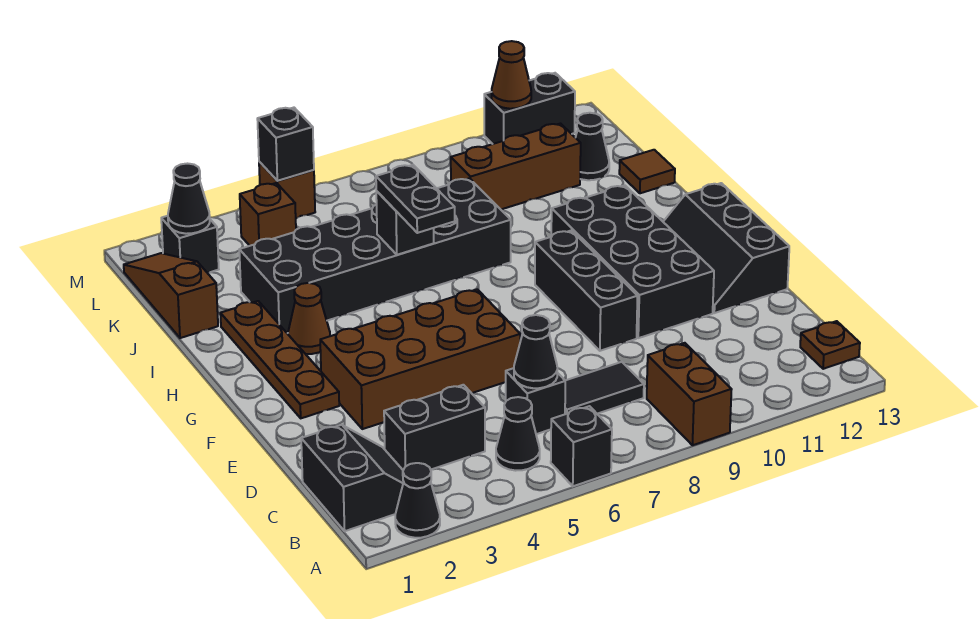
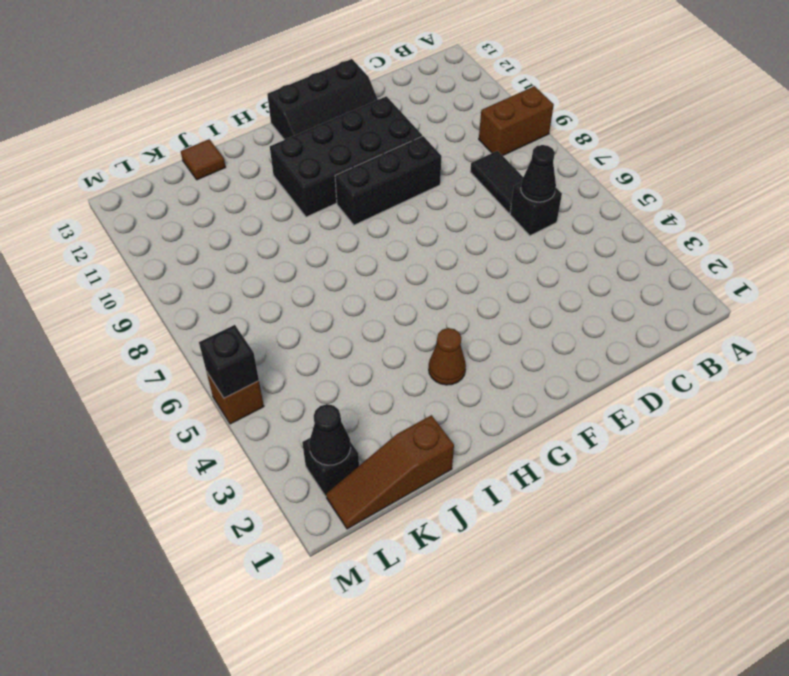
none -> black 1x1 cone [395,463,440,538]
none -> black 1x1 brick [551,406,612,486]
none -> black 2x2 slope [301,425,404,531]
none -> black 1x1 cone [496,397,540,471]

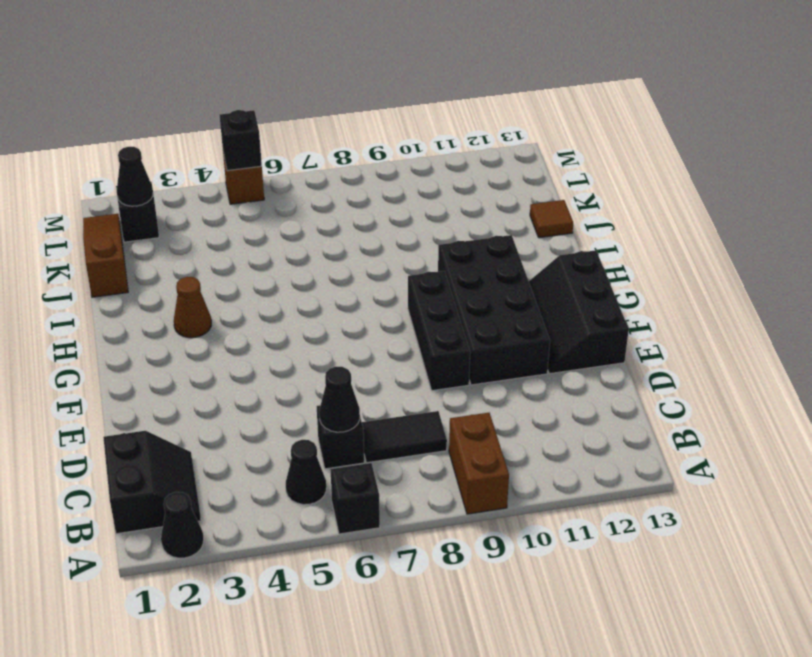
none -> brown 1x1 plate [800,321,860,369]
none -> black 1x2 brick [384,385,485,470]
none -> brown 2x4 brick [320,289,520,429]
none -> brown 1x4 plate [220,301,339,418]

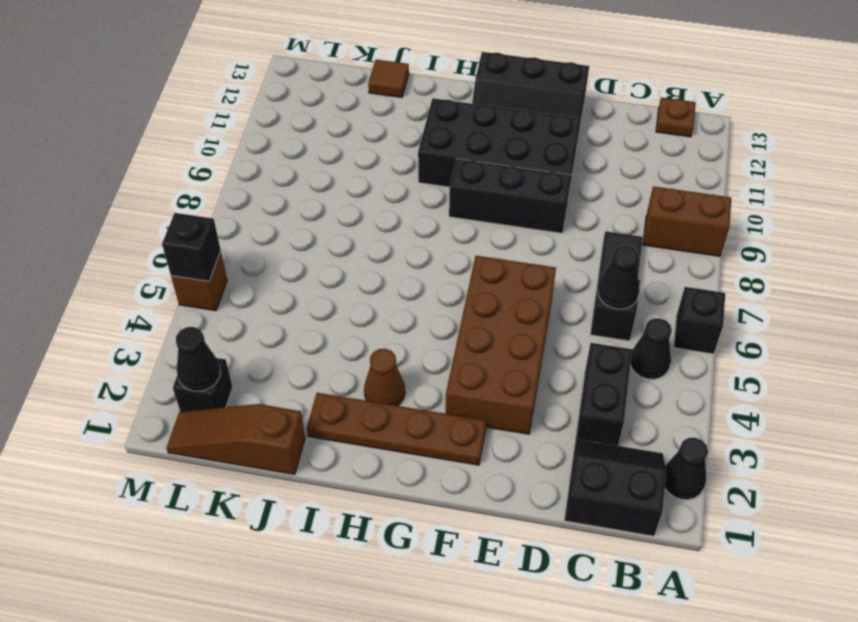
none -> black 2x6 brick [239,178,511,333]
none -> brown 1x3 brick [451,124,581,209]
none -> black 1x1 cone [576,113,609,180]
none -> brown 1x1 brick [240,183,296,246]

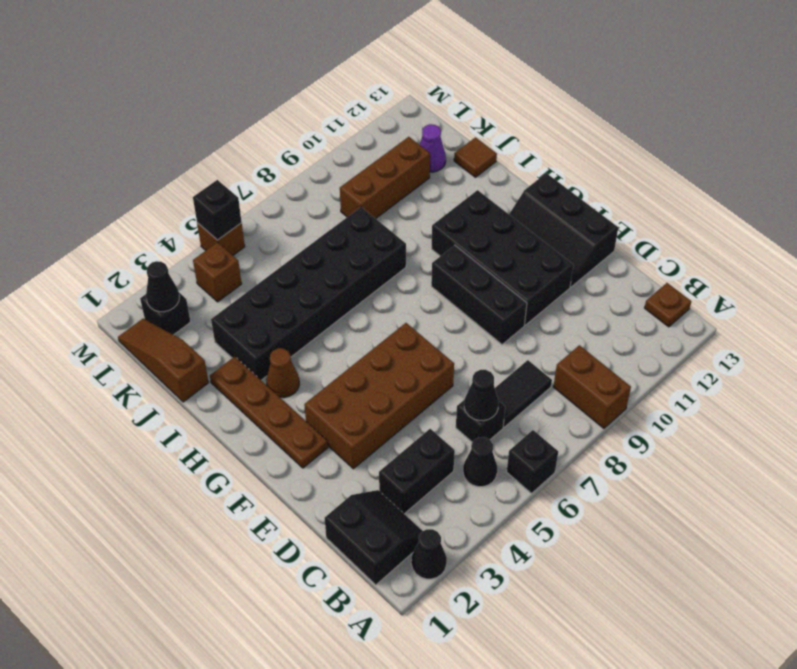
purple 1x1 cone [420,124,446,172] -> black 1x1 cone [576,113,609,180]
none -> black 1x2 brick [484,73,575,144]
none -> black 1x1 brick [376,191,434,255]
none -> brown 1x1 cone [492,41,531,109]
none -> black 1x2 plate [376,165,455,233]

